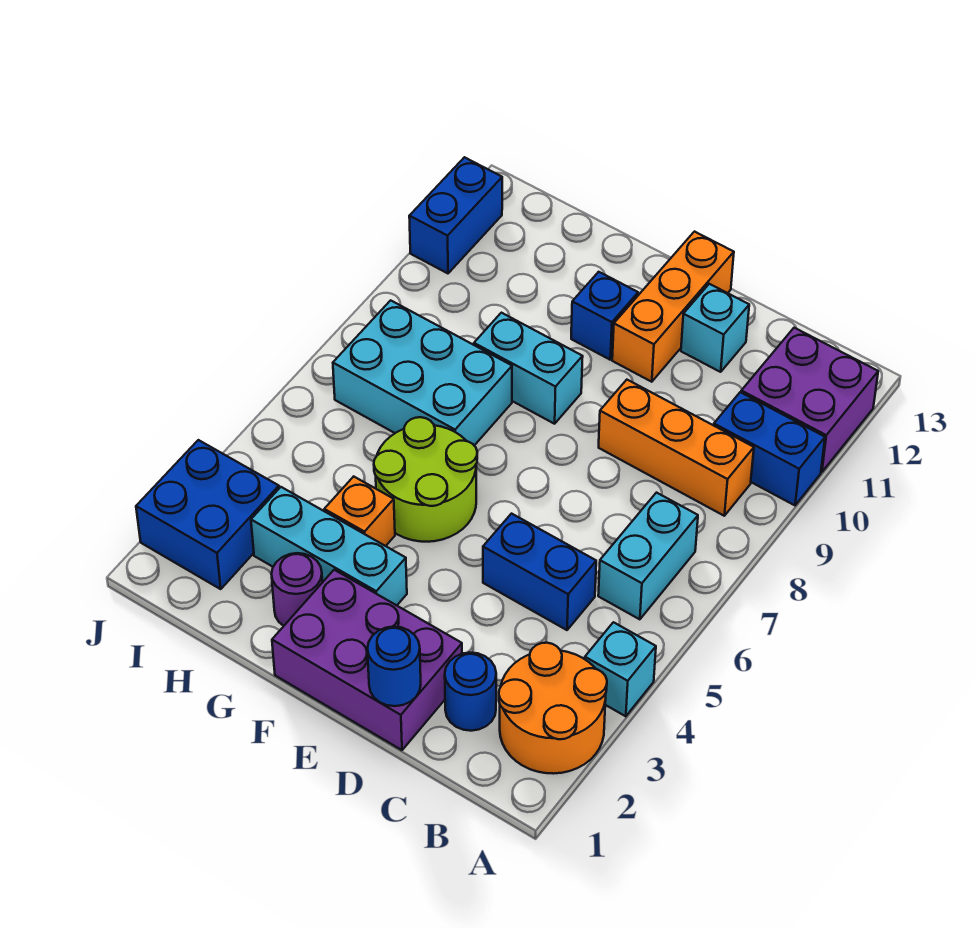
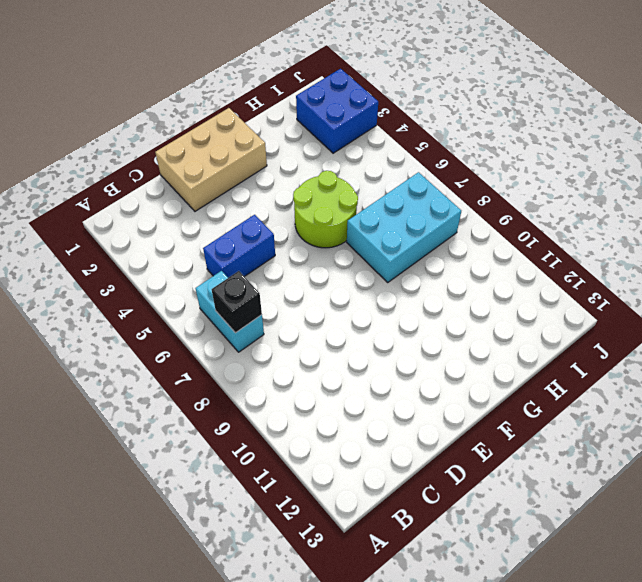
black 1x1 brick [212,271,262,333] -> none
tan 2x3 brick [155,108,267,211] -> purple 2x3 brick [272,570,462,750]
none -> orange 2x2 round brick [499,643,607,774]
none -> cyan 1x1 brick [585,622,656,716]
none -> blue 1x2 brick [714,392,825,505]

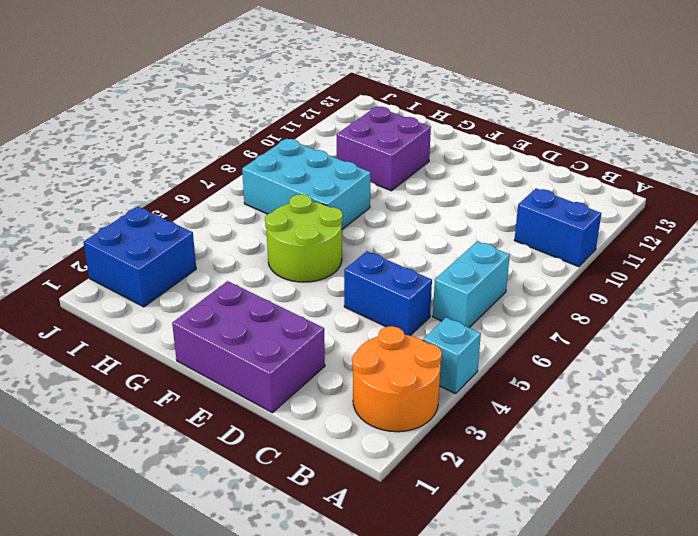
purple 2x2 brick [337,107,431,191] -> purple 2x2 brick moved to [741,328,878,472]
none -> orange 1x3 brick [599,380,754,516]
none -> blue 1x1 round brick [445,653,496,731]
none -> cyan 1x1 brick [681,284,749,372]

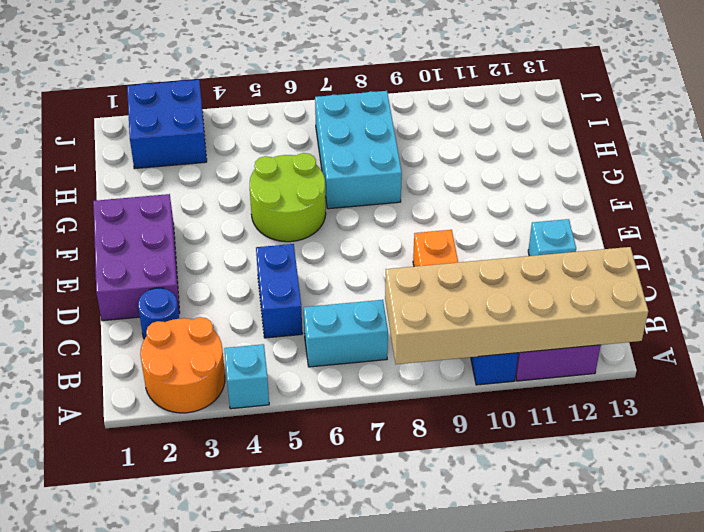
tan 2x6 brick [385,247,648,364] -> none
none -> orange 1x3 brick [612,232,734,382]
none -> cyan 1x3 brick [251,487,407,605]
none -> cyan 1x2 brick [474,313,583,424]

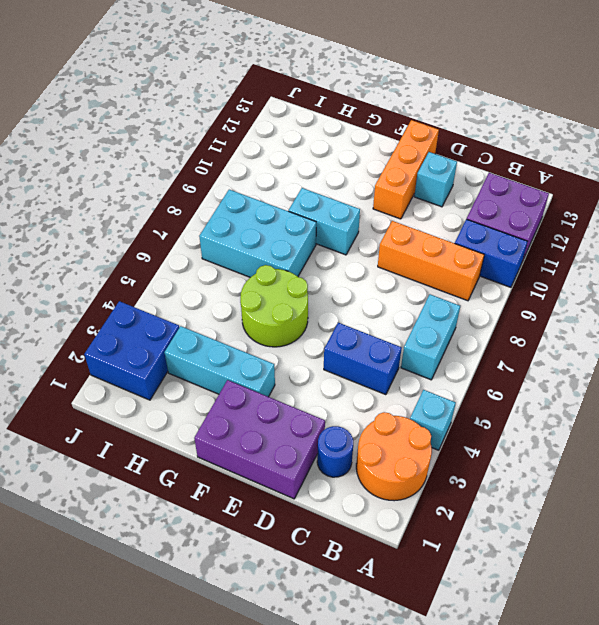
none -> blue 1x1 brick [571,272,638,360]
none -> purple 1x1 round brick [271,553,323,626]
none -> orange 1x1 brick [324,476,395,546]

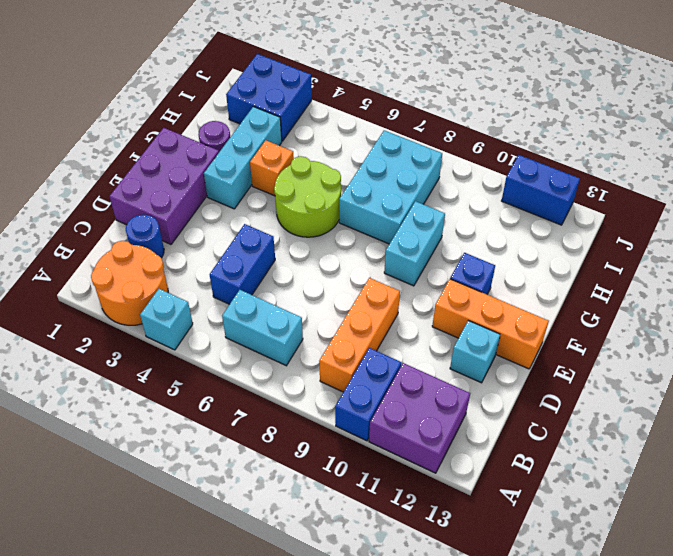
none -> blue 1x1 round brick [367,627,421,706]

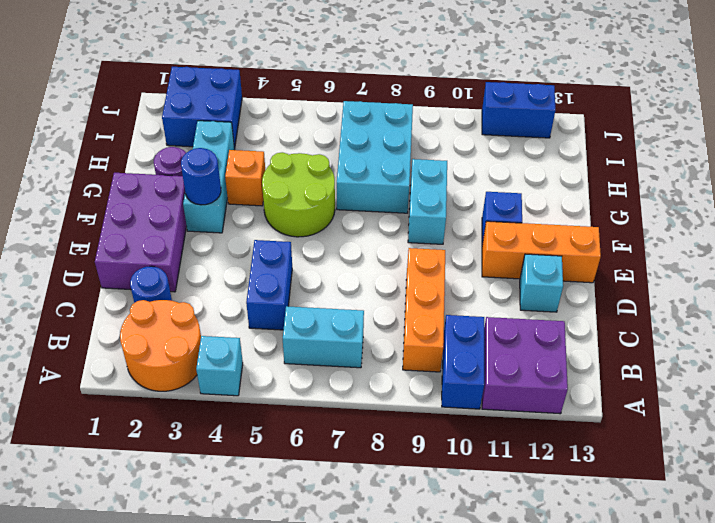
blue 1x1 round brick [181,148,221,205] -> blue 1x1 round brick moved to [367,627,421,706]

